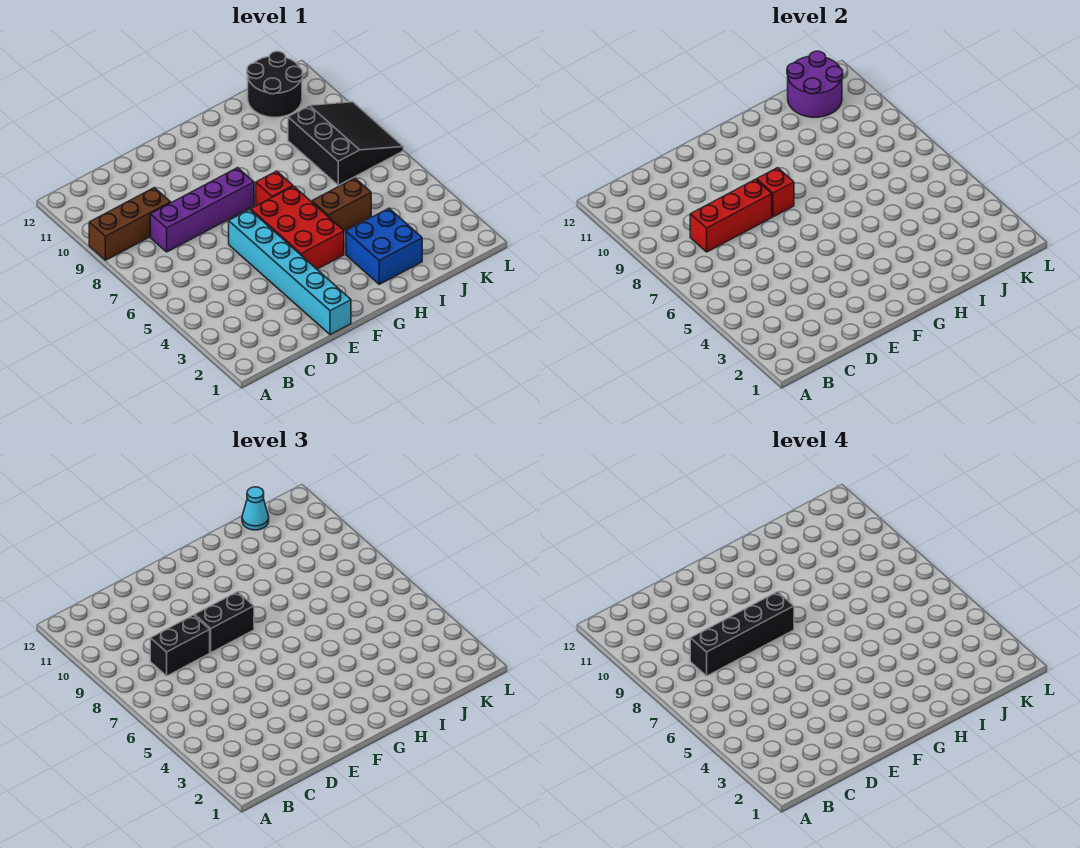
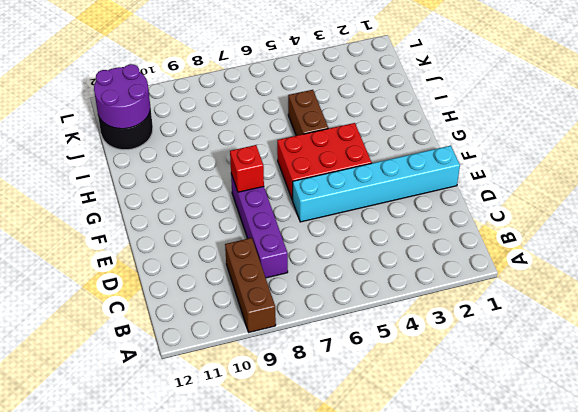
none -> red 1x1 brick [256,171,293,206]
none -> blue 2x2 brick [346,208,422,284]
none -> black 3x3 slope [288,102,403,185]

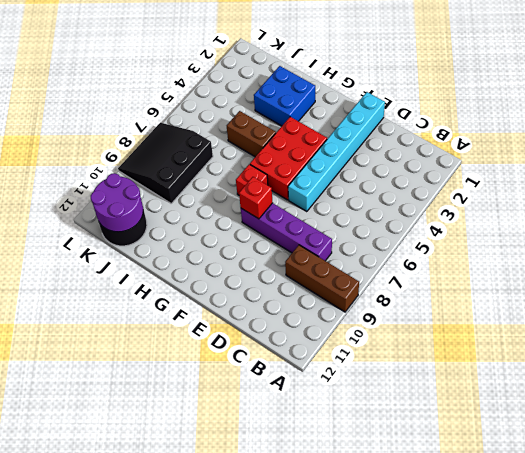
none -> red 1x3 brick [690,179,772,252]
none -> black 1x2 brick [150,615,210,676]
none -> black 1x2 brick [194,592,254,653]

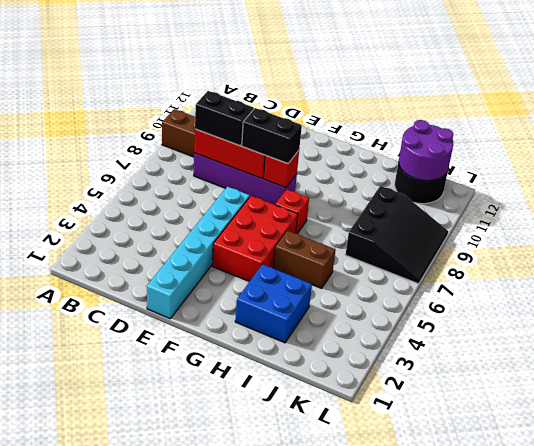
none -> cyan 1x1 cone [242,487,269,530]
none -> black 1x4 brick [690,592,794,676]

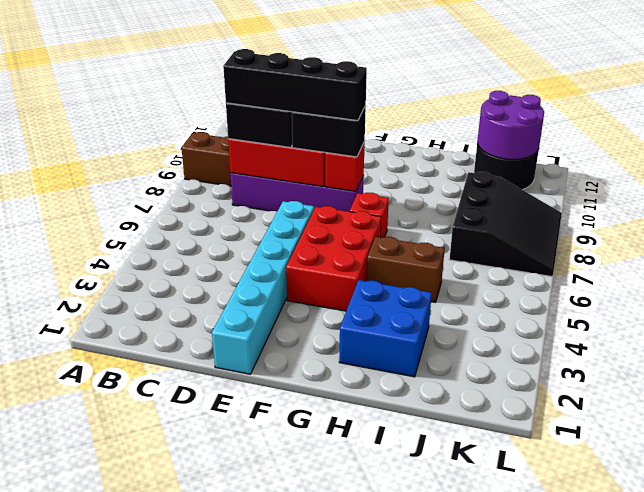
none -> cyan 1x1 cone [242,487,269,530]

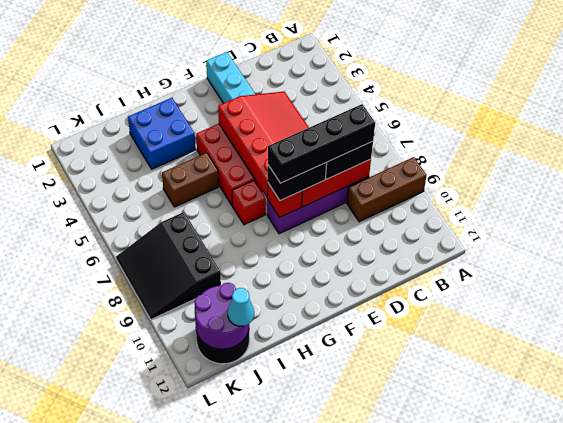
red 3x4 slope [218,91,309,197] -> none

